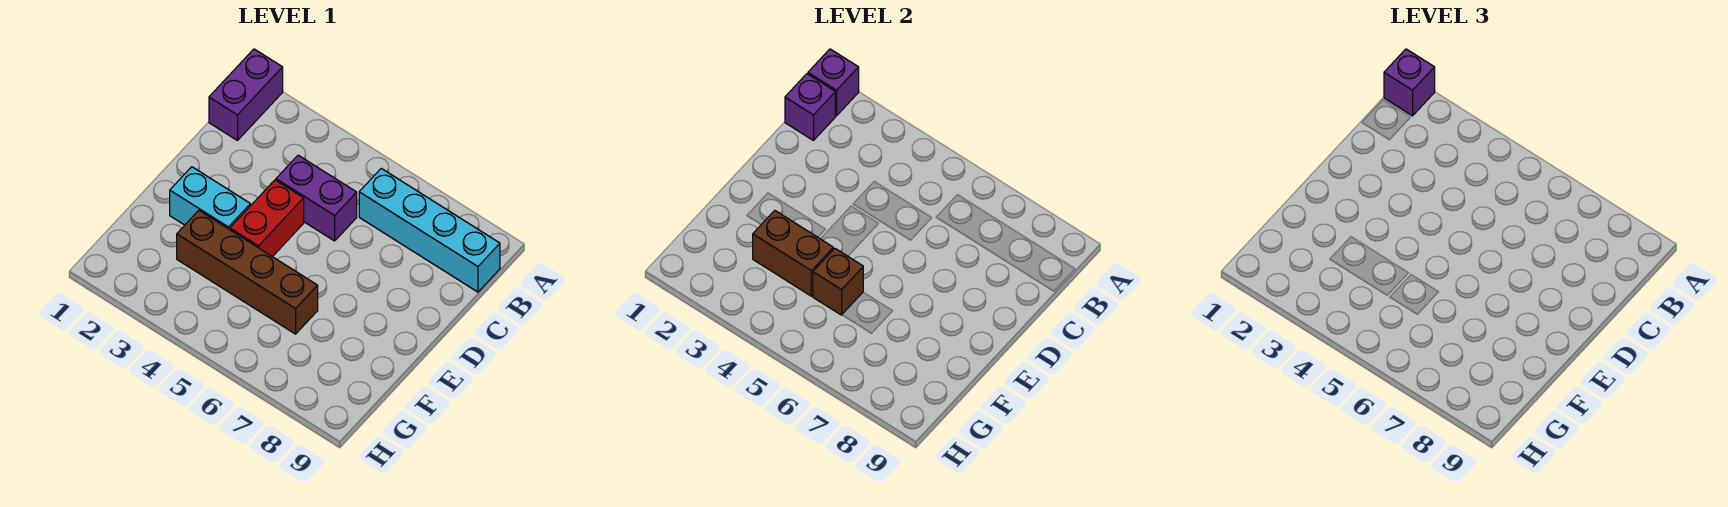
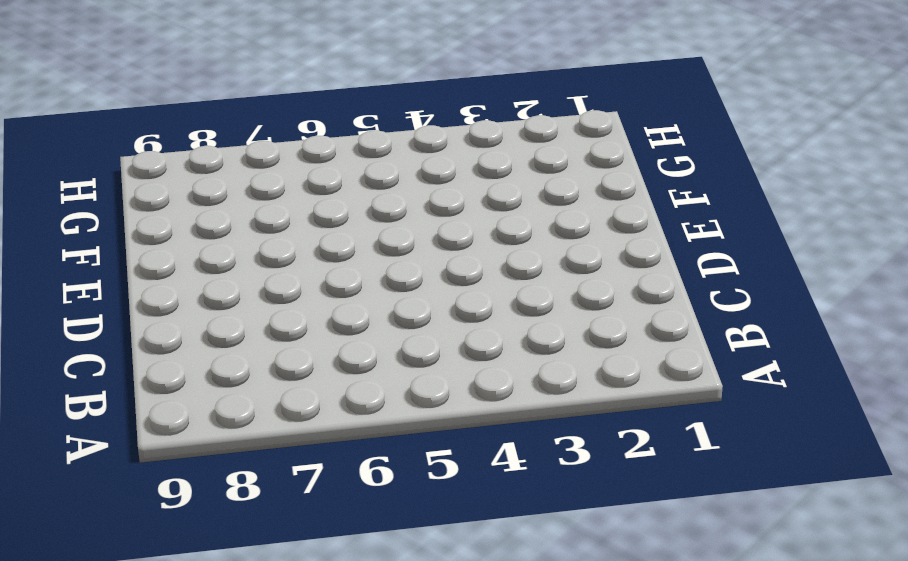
none -> purple 1x2 brick [209,49,283,140]
none -> cyan 1x4 brick [359,168,500,292]

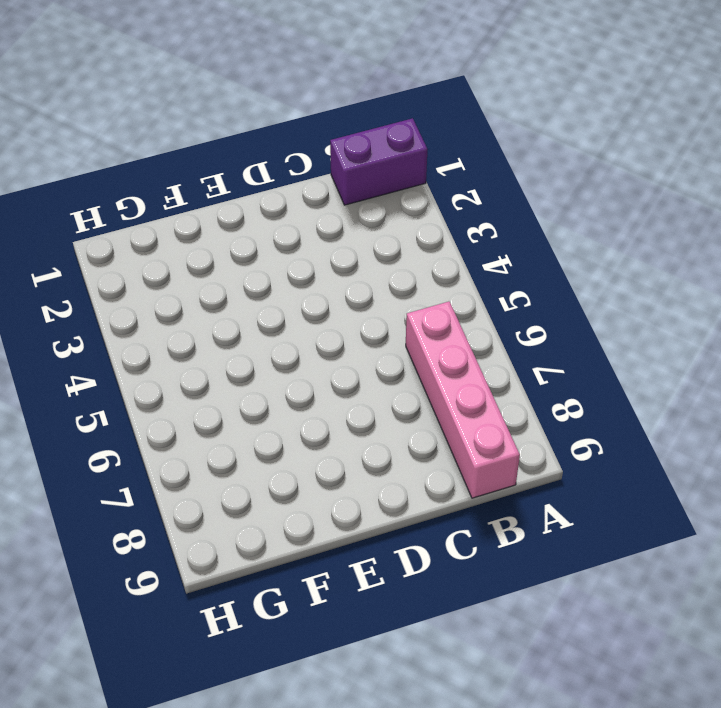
pink 1x4 brick [406,301,520,498] -> cyan 1x4 brick [359,168,500,292]
none -> purple 1x2 brick [276,155,357,241]
none -> red 1x2 brick [230,180,304,257]

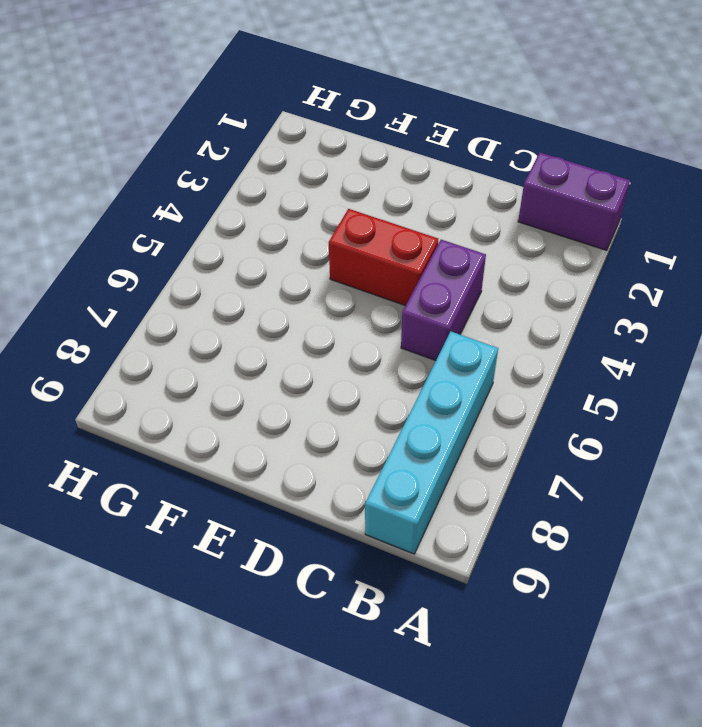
none -> cyan 1x2 brick [170,167,250,230]
none -> brown 1x4 brick [177,211,318,334]

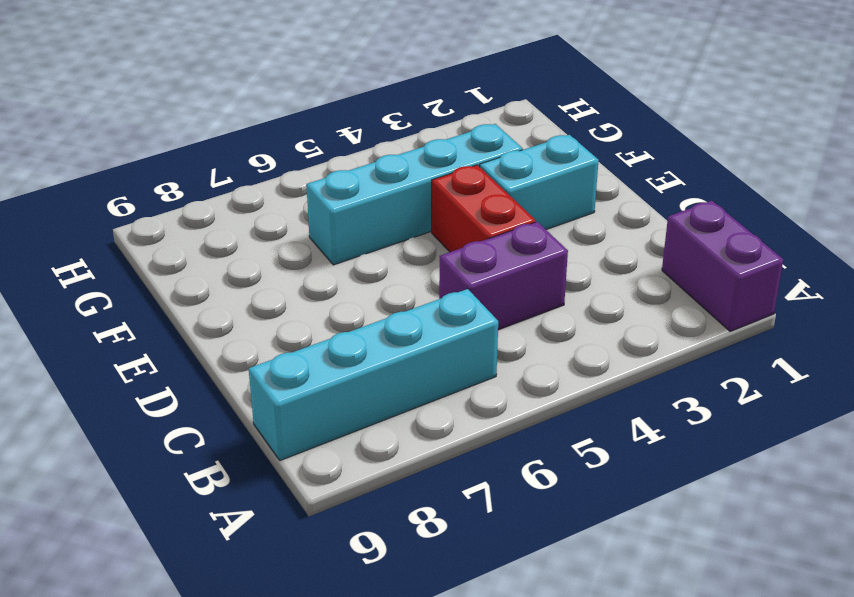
cyan 1x4 brick [306,124,523,265] -> brown 1x4 brick [177,211,318,334]
none -> purple 1x1 brick [808,49,859,116]
none -> purple 1x1 brick [785,74,835,140]

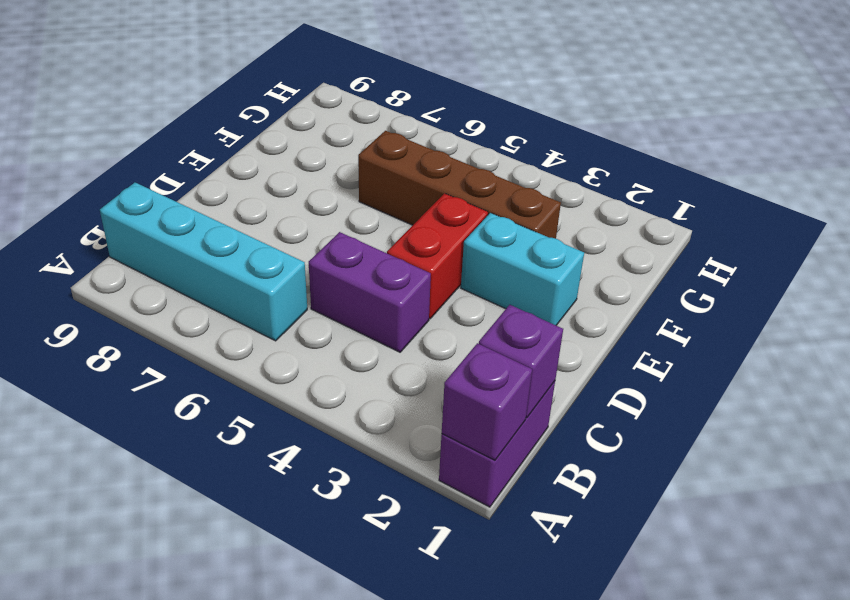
none -> brown 1x2 brick [753,211,833,296]
none -> brown 1x1 brick [813,249,863,315]

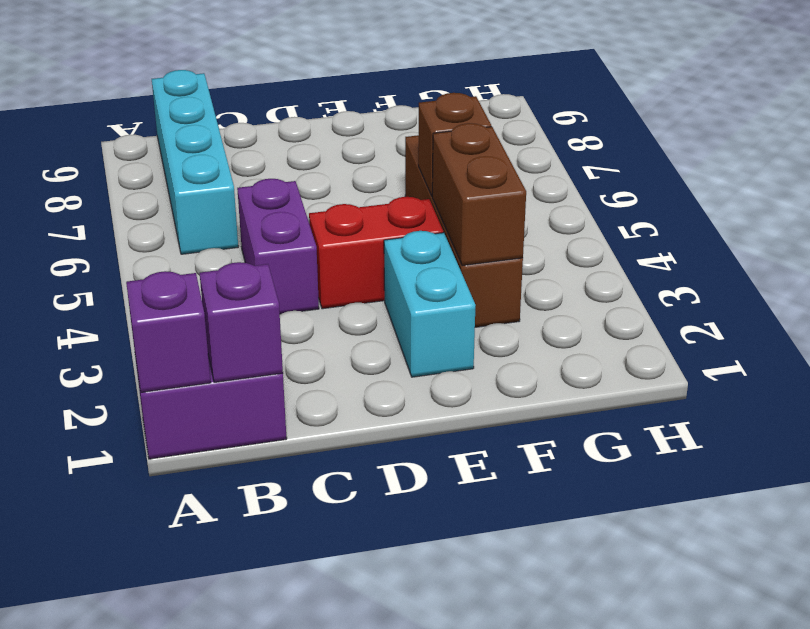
none -> purple 1x1 brick [1384,49,1435,116]

